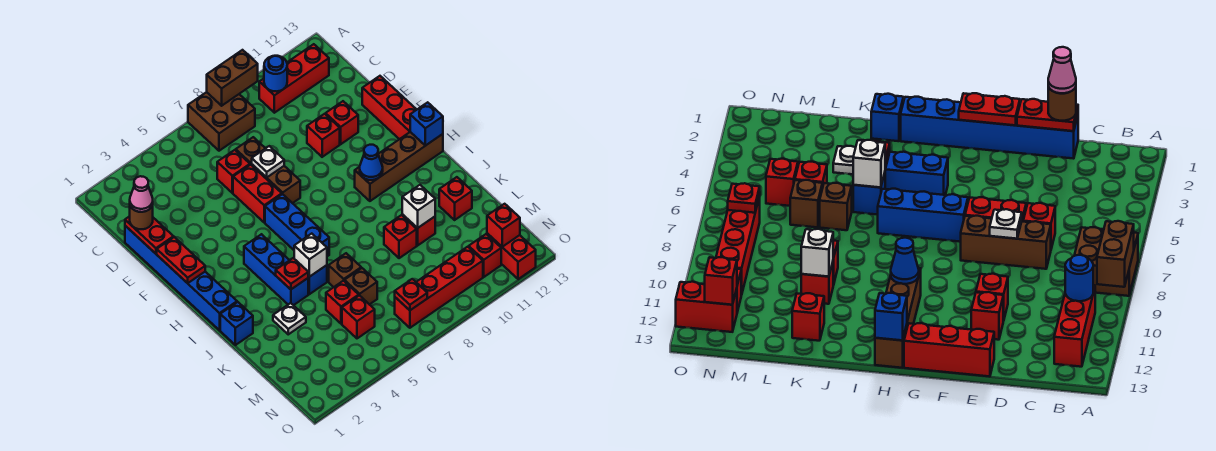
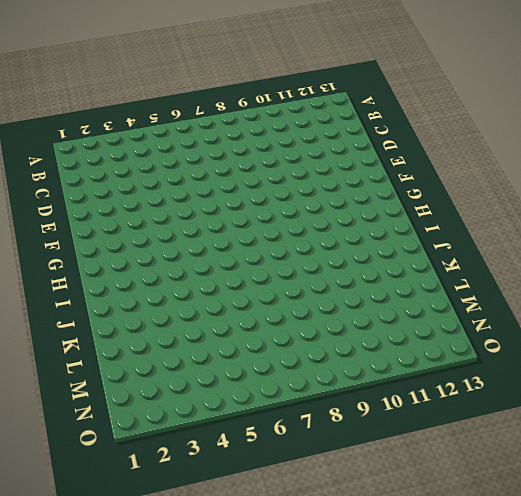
none -> brown 2x2 brick [188,92,255,151]
none -> red 1x3 brick [259,44,329,113]
none -> blue 1x6 brick [125,226,237,330]
none -> red 1x1 brick [217,150,250,193]

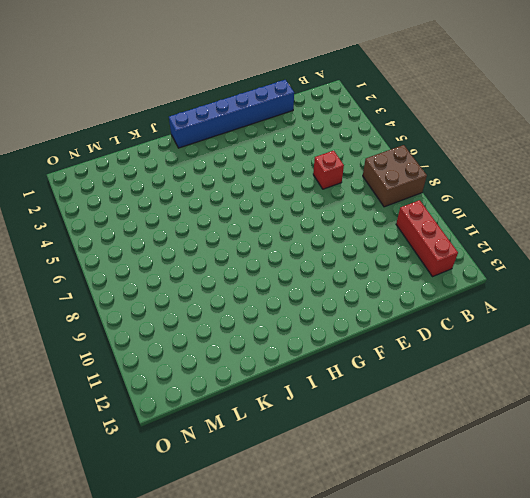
none -> brown 1x3 brick [236,137,300,203]
none -> red 1x2 brick [233,165,282,222]
none -> red 1x1 brick [307,114,340,157]
none -> red 1x1 brick [326,101,358,144]

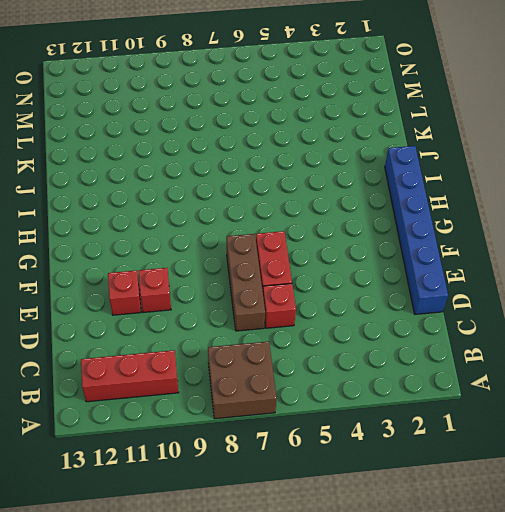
none -> red 1x3 brick [362,76,417,139]
none -> blue 1x3 brick [265,194,329,256]
none -> blue 1x3 brick [244,234,308,305]
none -> brown 1x4 brick [355,132,443,201]

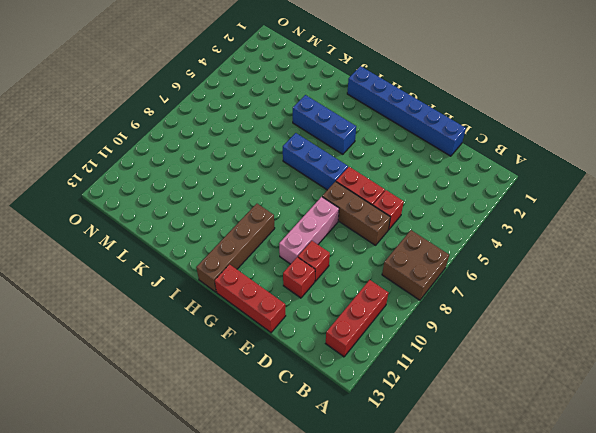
pink 1x3 brick [279,197,339,264] -> none
none -> blue 1x1 brick [220,302,253,345]
none -> blue 1x1 brick [308,265,327,294]
none -> white 1x1 plate [273,303,306,334]
none -> brown 1x1 brick [329,253,361,287]

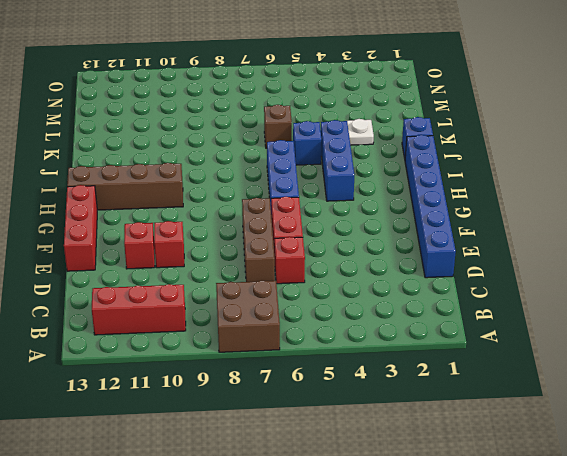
none -> red 1x1 brick [384,215,417,258]
none -> red 1x1 brick [402,214,435,245]
none -> red 1x1 brick [439,177,472,220]
none -> red 1x1 brick [326,281,359,324]

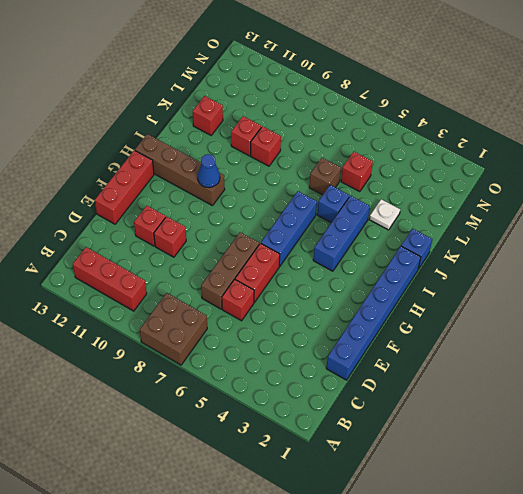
none -> brown 1x1 brick [344,268,377,305]
none -> red 1x1 brick [342,295,375,338]
none -> red 1x4 brick [395,247,483,328]
none -> red 1x1 brick [469,234,501,277]

